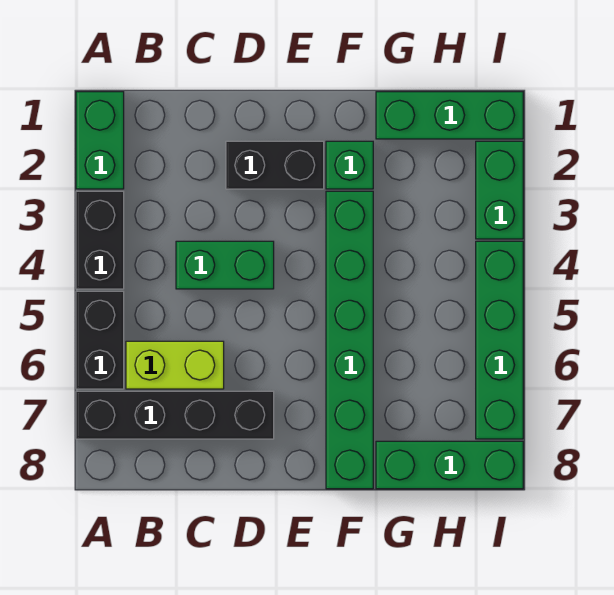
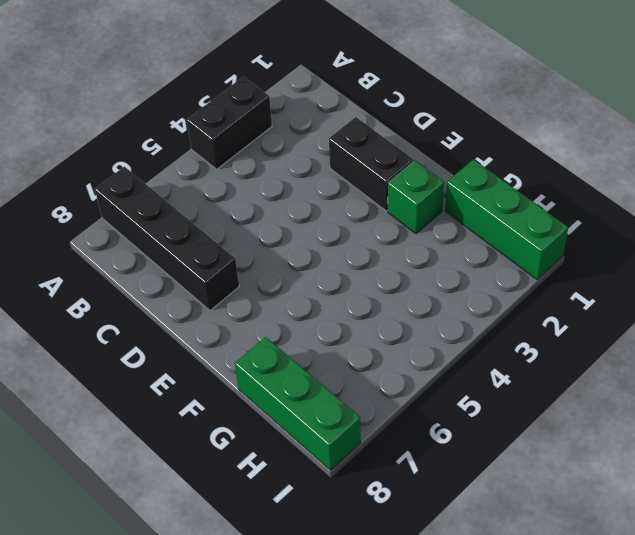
none -> green 1x2 brick [76,92,124,189]
none -> black 1x2 brick [76,291,124,389]
none -> lime 1x2 brick [126,341,224,389]

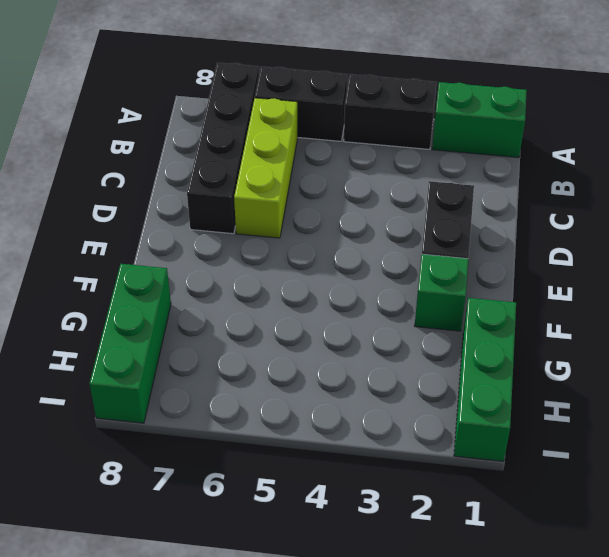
lime 1x3 brick [234,98,298,238] -> lime 1x2 brick [126,341,224,389]
none -> green 1x2 brick [176,241,274,289]
none -> green 1x6 brick [326,191,373,489]
none -> green 1x2 brick [476,141,523,239]

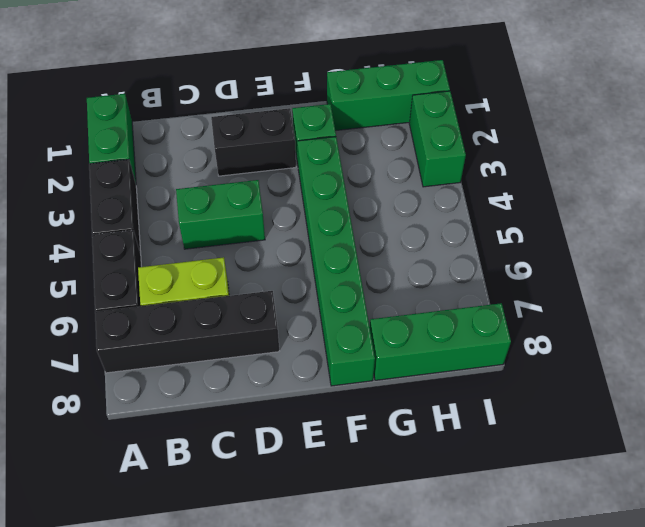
none -> green 1x4 brick [476,241,523,439]

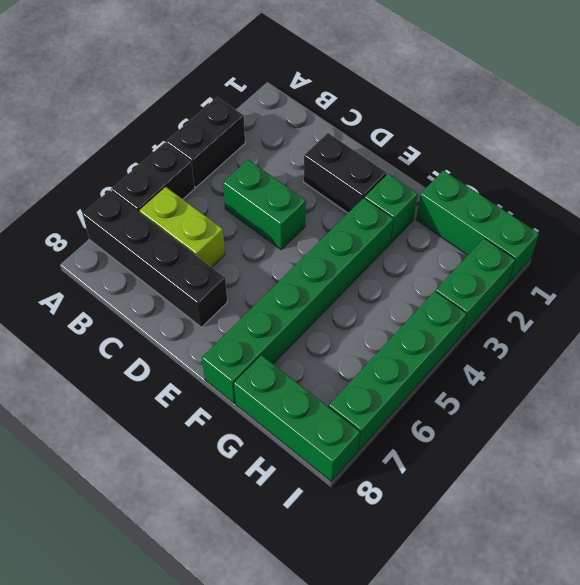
none -> green 1x2 brick [76,92,124,189]

